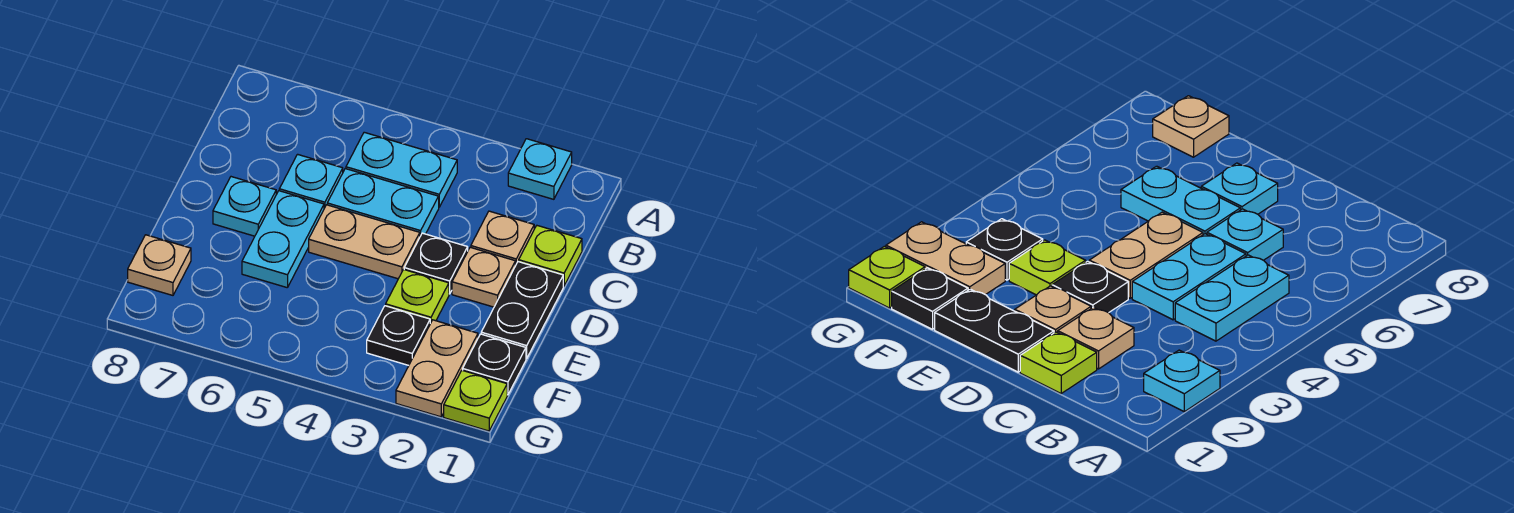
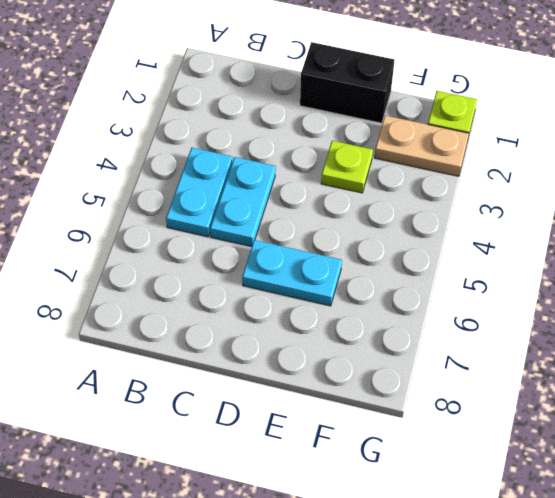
black 1x2 brick [300,42,394,123] -> black 1x2 plate [481,262,563,359]
none -> cyan 1x1 plate [508,139,572,199]
none -> lime 1x1 plate [519,226,582,286]
none -> tan 1x1 plate [471,211,534,266]

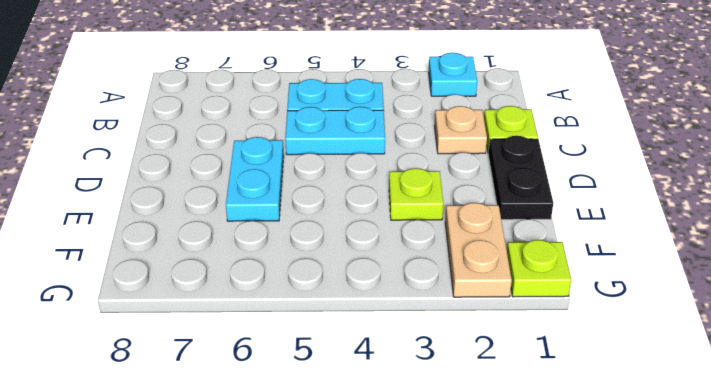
none -> cyan 1x1 plate [279,154,343,208]
none -> tan 1x1 plate [452,247,515,307]
none -> black 1x1 plate [404,233,468,294]

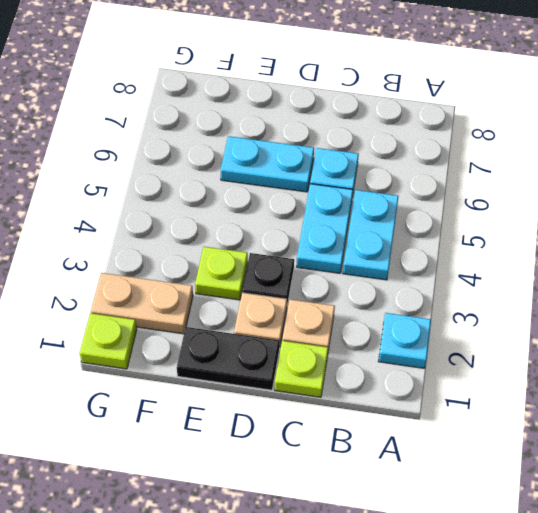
none -> tan 1x2 plate [309,205,420,279]
none -> cyan 1x1 plate [213,177,276,236]
none -> black 1x1 plate [463,334,526,395]

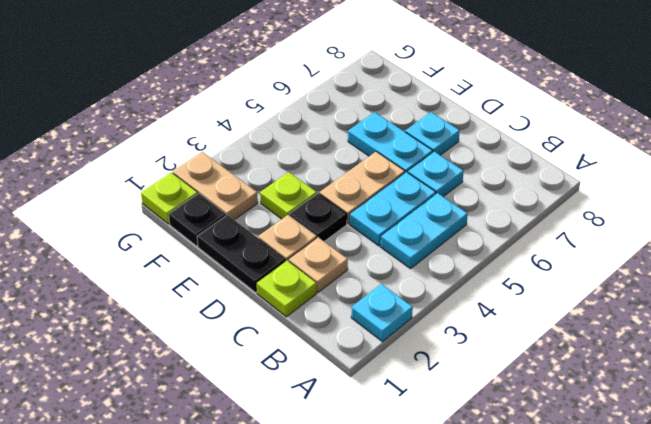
none -> black 1x1 plate [367,306,430,365]
none -> tan 1x1 plate [128,235,191,295]

